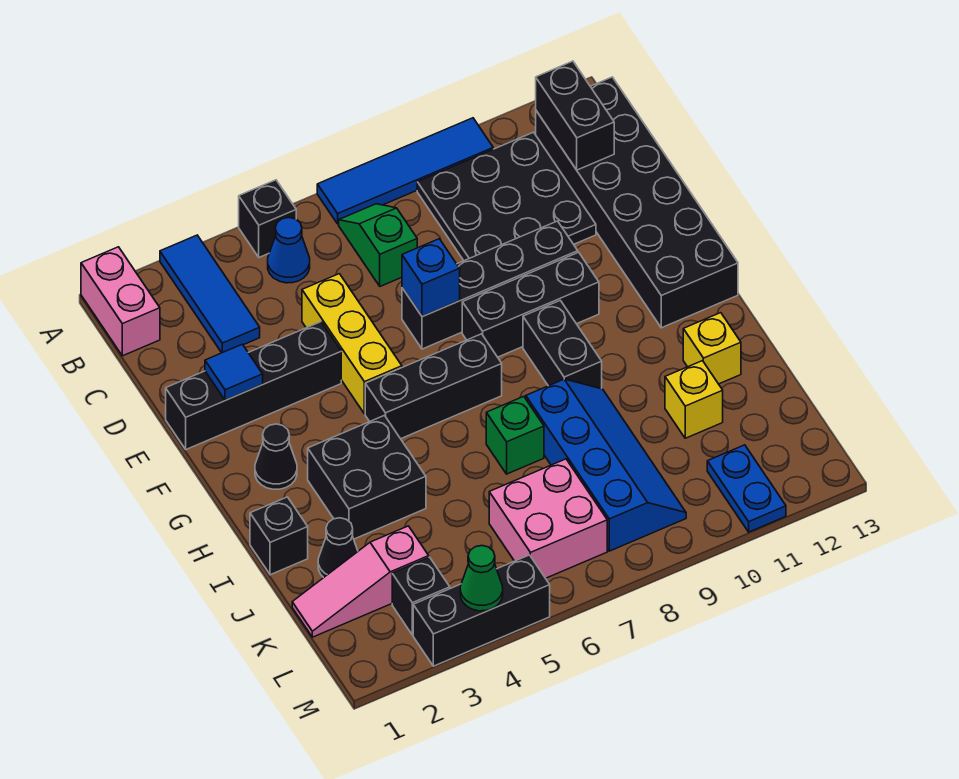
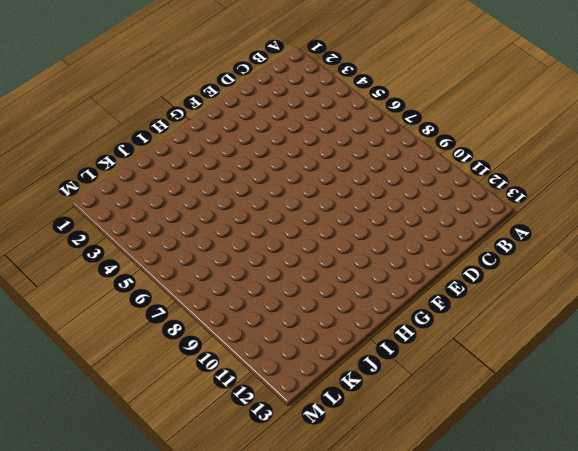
none -> pink 1x2 brick [81,247,160,356]
none -> blue 1x3 tile [160,235,260,353]
none -> black 1x1 brick [239,180,296,257]
none -> blue 1x4 tile [317,118,493,224]

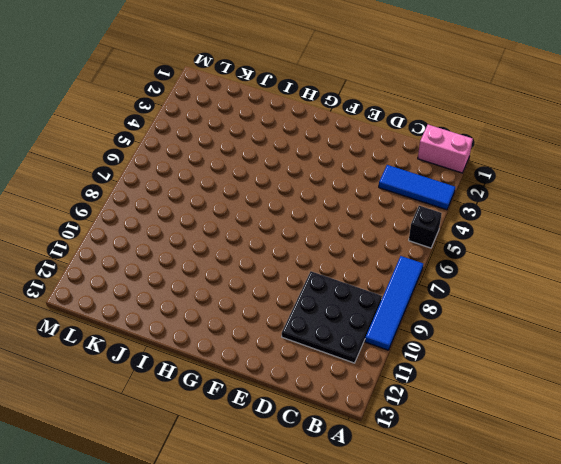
none -> blue 1x1 cone [268,218,310,283]
none -> green 1x2 slope [339,204,417,286]
none -> black 2x6 brick [536,77,738,328]
none -> yellow 1x3 brick [302,274,402,414]

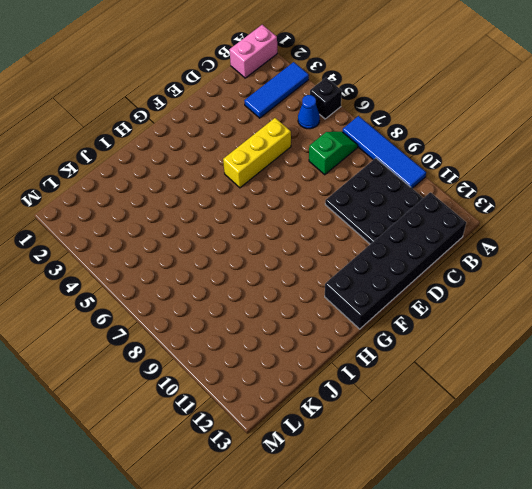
none -> black 1x4 brick [166,322,341,449]
none -> black 1x4 brick [402,221,578,349]
none -> black 1x3 brick [462,252,599,357]
none -> black 1x1 cone [255,424,297,489]

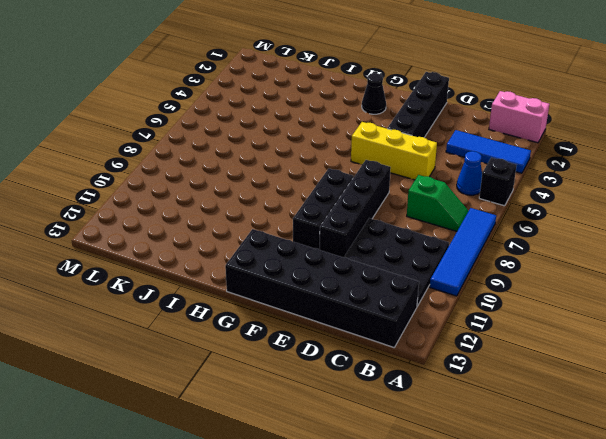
none -> black 1x3 brick [365,334,502,439]
none -> black 1x2 brick [523,300,602,389]
none -> black 2x2 brick [308,415,426,539]
none -> black 1x1 brick [250,497,308,575]

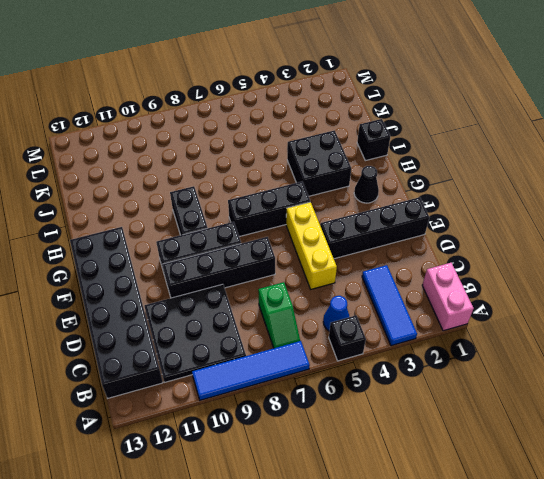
none -> green 1x1 brick [486,396,544,474]
none -> blue 2x4 slope [526,379,686,551]
none -> yellow 1x1 brick [683,313,741,384]
none -> black 1x1 cone [318,518,358,578]

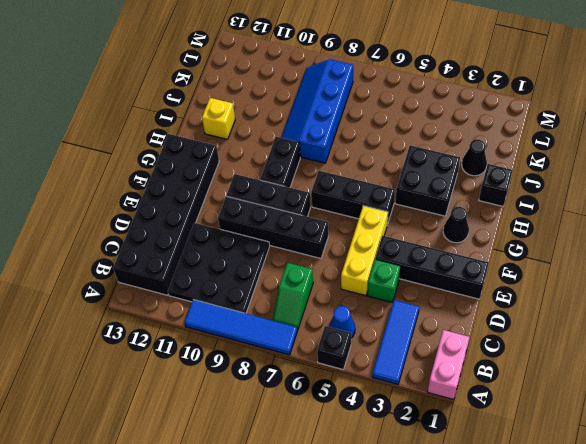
green 1x1 brick [367,259,400,302] -> green 1x1 brick moved to [486,396,544,474]
none -> yellow 1x1 brick [665,361,723,438]
none -> pink 1x3 slope [292,526,429,637]
none -> pink 2x2 brick [489,459,607,578]
none -> black 1x1 brick [392,557,450,635]

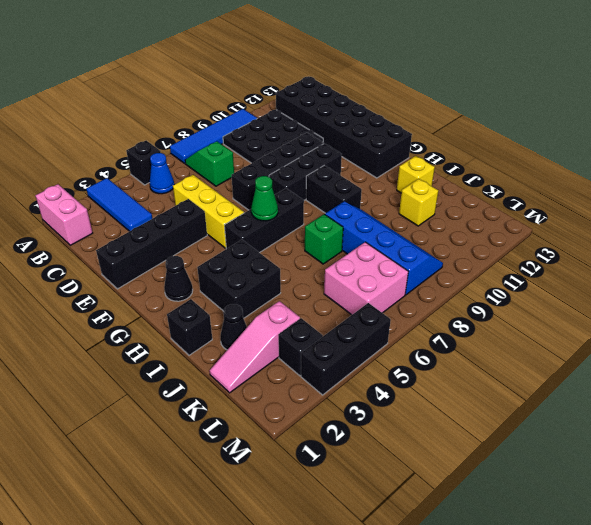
green 1x1 cone [251,176,278,221] -> green 1x1 cone moved to [460,546,503,611]
none -> blue 1x2 plate [707,445,786,532]
none -> black 1x2 brick [536,61,614,170]
none -> blue 1x1 tile [205,344,263,400]
none -> blue 1x1 brick [402,239,460,317]

